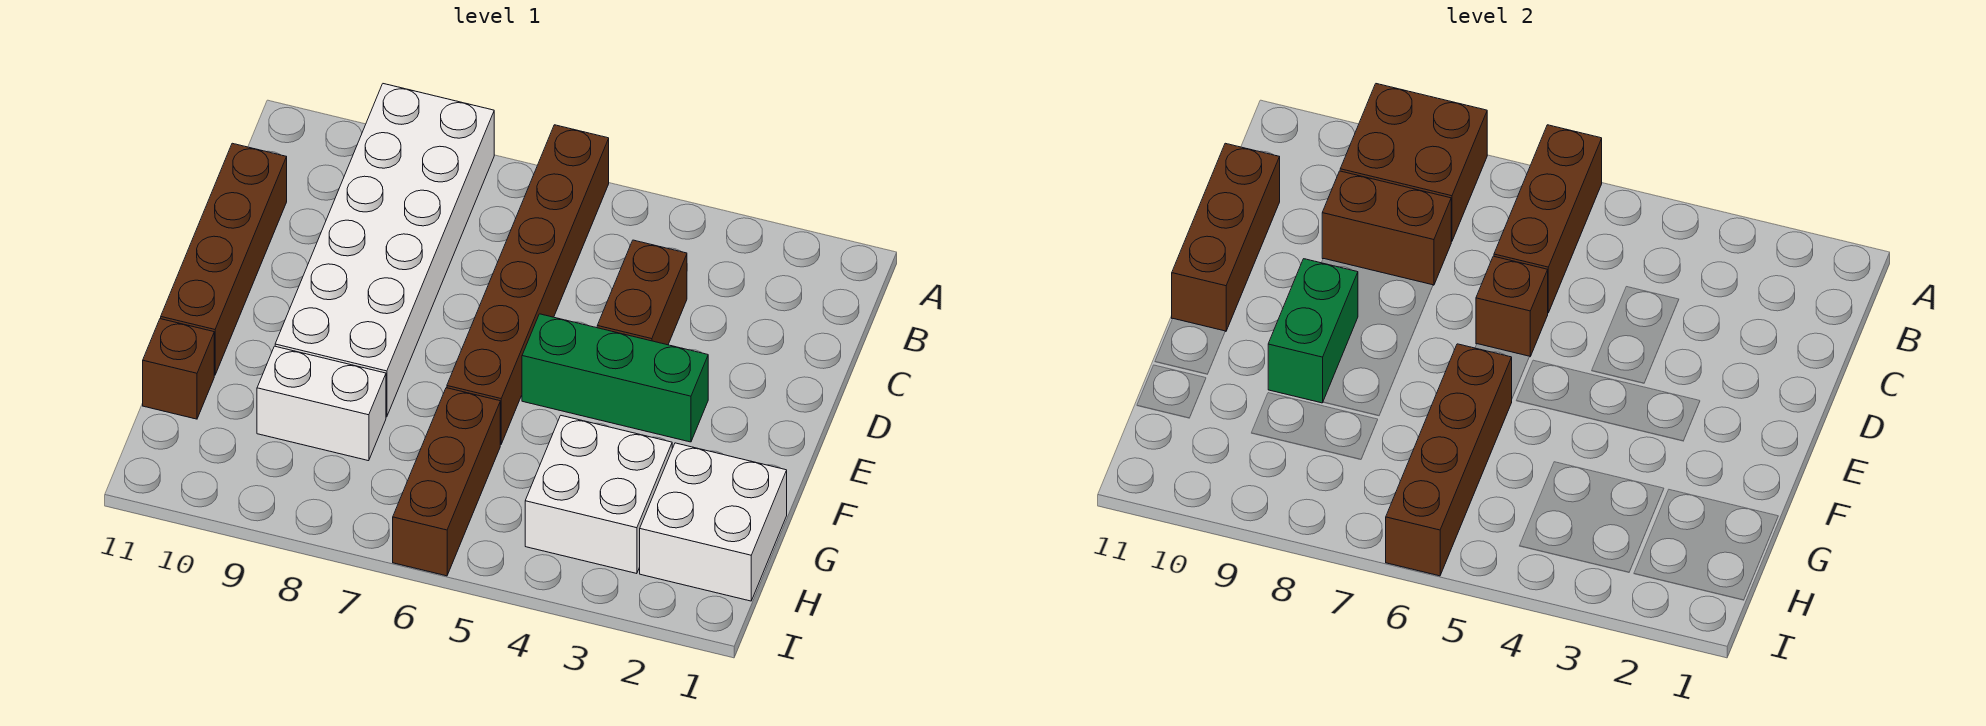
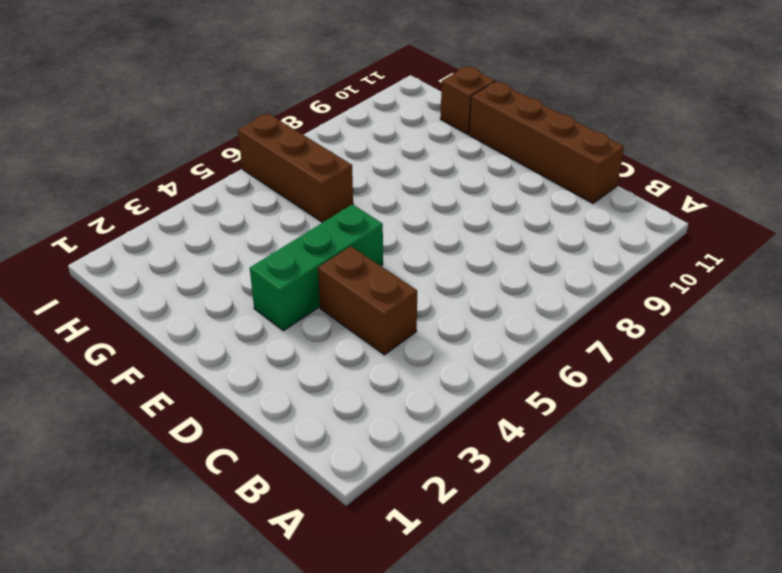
none -> brown 1x6 brick [447,125,609,444]
none -> white 2x6 brick [275,84,494,417]
none -> white 2x2 brick [640,443,787,601]

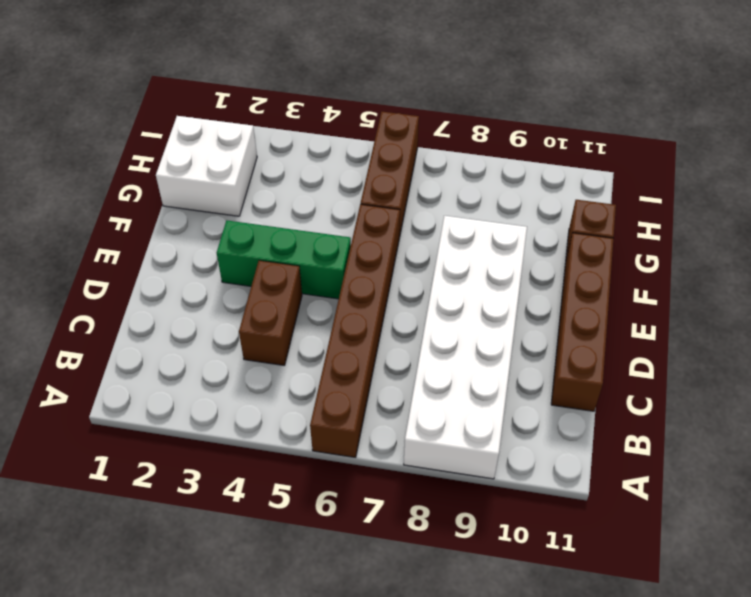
none -> white 2x2 brick [525,416,672,574]
none -> white 1x2 brick [257,346,386,461]
none -> brown 1x3 brick [1494,125,1602,313]

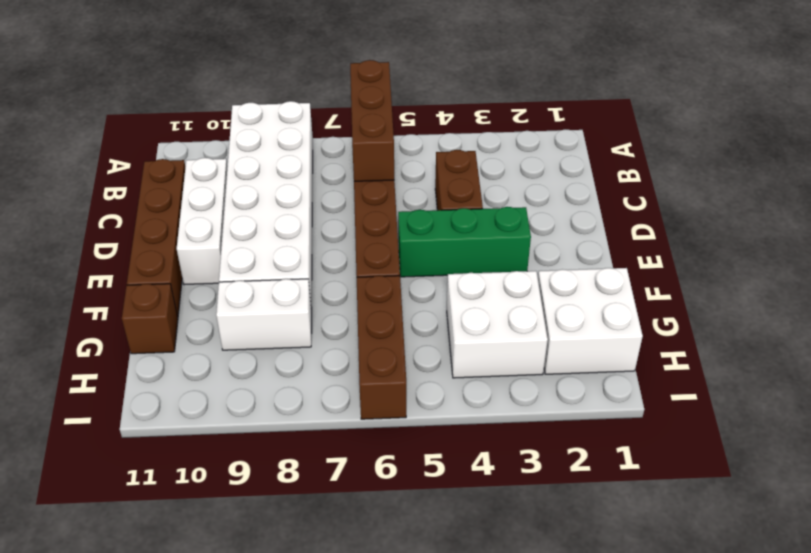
white 1x3 brick [177,158,227,285] -> none
none -> brown 2x2 brick [1340,84,1487,242]
none -> brown 1x2 brick [1322,171,1451,285]
none -> brown 1x3 brick [1172,143,1280,331]

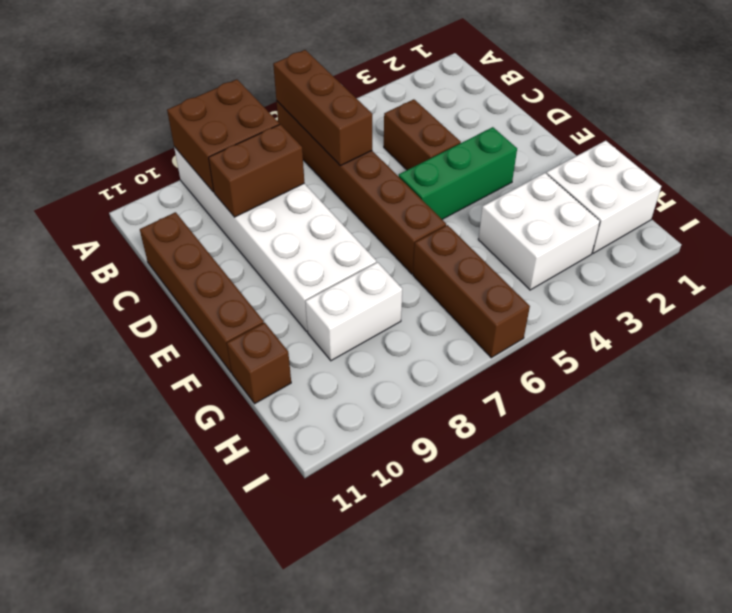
none -> brown 1x3 brick [1172,143,1280,331]
none -> brown 1x1 brick [1476,256,1548,357]
none -> green 1x2 brick [1268,259,1358,403]

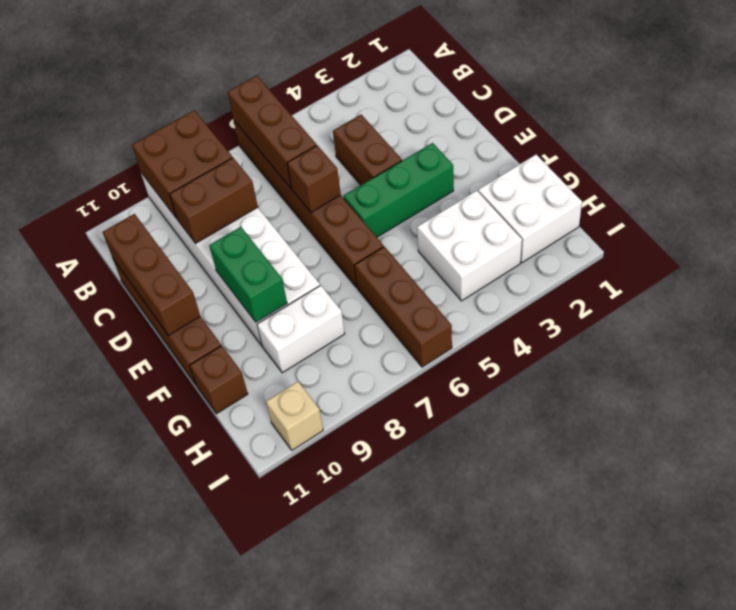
tan 1x1 brick [266,382,323,450] -> none
none -> brown 1x4 brick [1386,344,1512,576]

